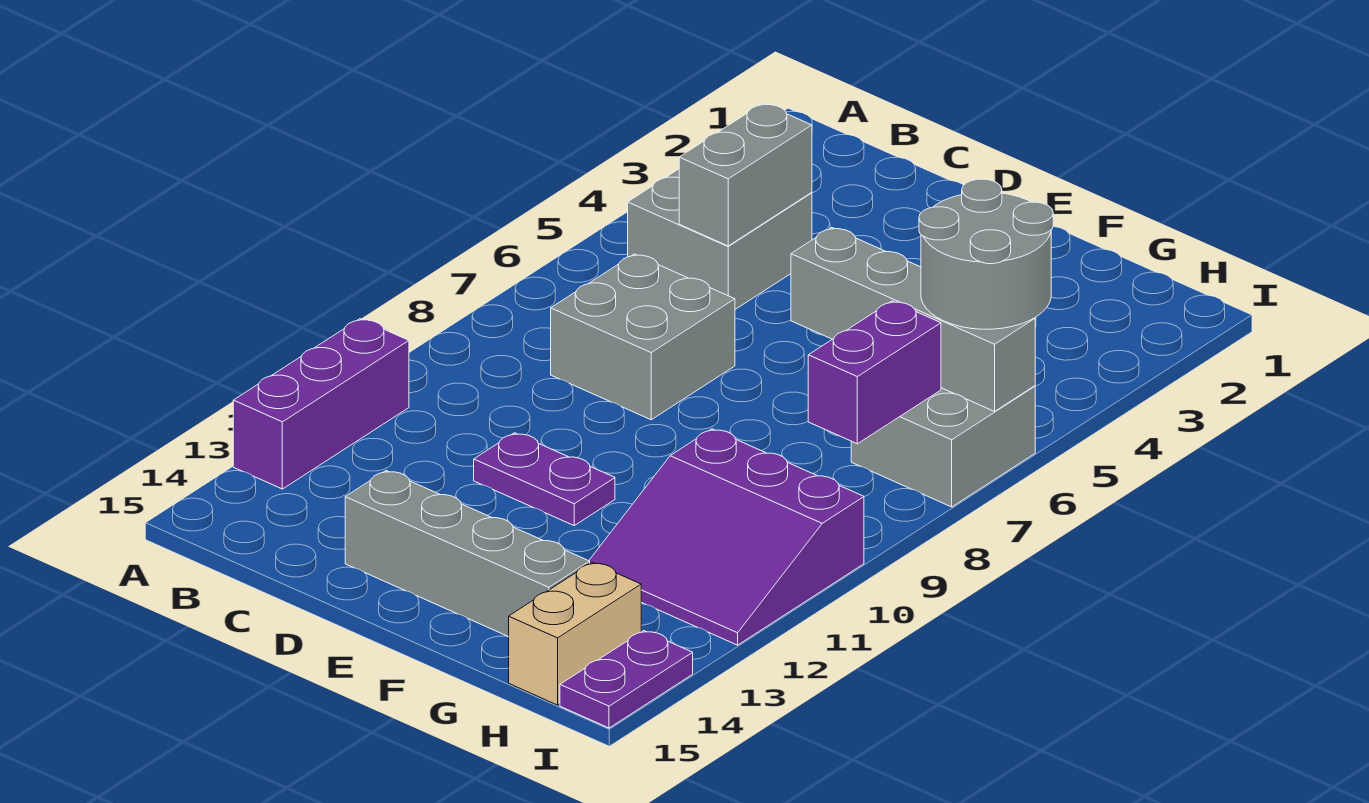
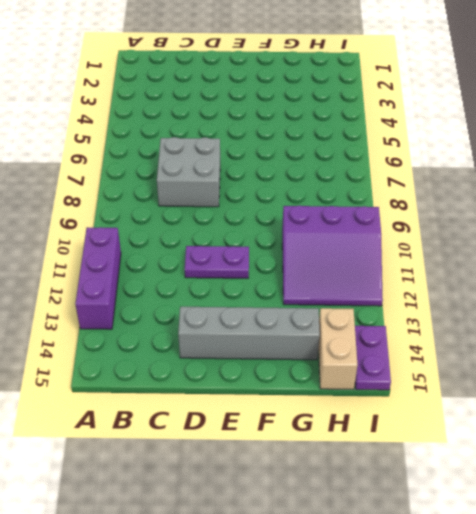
none -> grey 2x2 brick [628,169,812,309]
none -> grey 2x2 brick [851,386,1035,507]
none -> grey 1x2 brick [679,103,812,246]

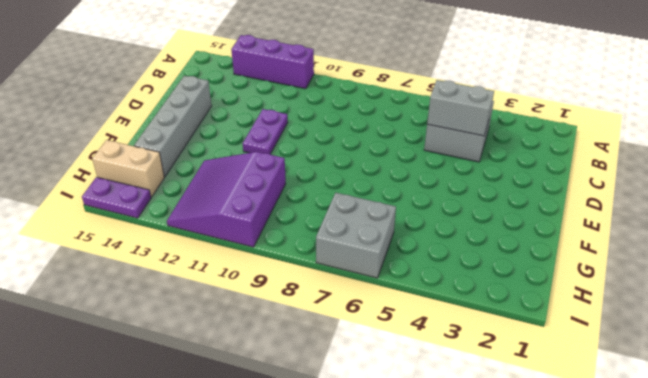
none -> grey 2x2 brick [551,254,735,420]
none -> grey 1x4 brick [791,228,1035,411]
none -> purple 1x2 brick [808,301,941,444]

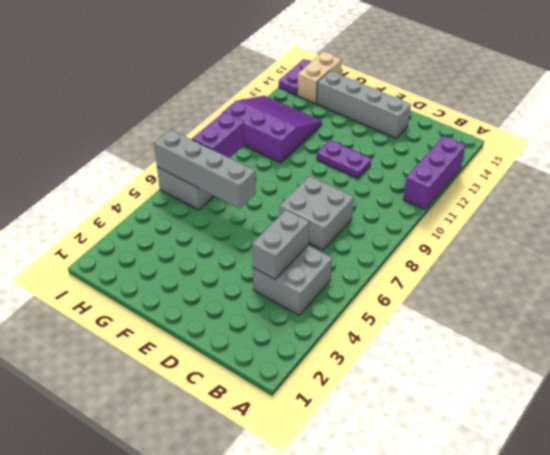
none -> grey 2x2 round brick [919,179,1053,329]

